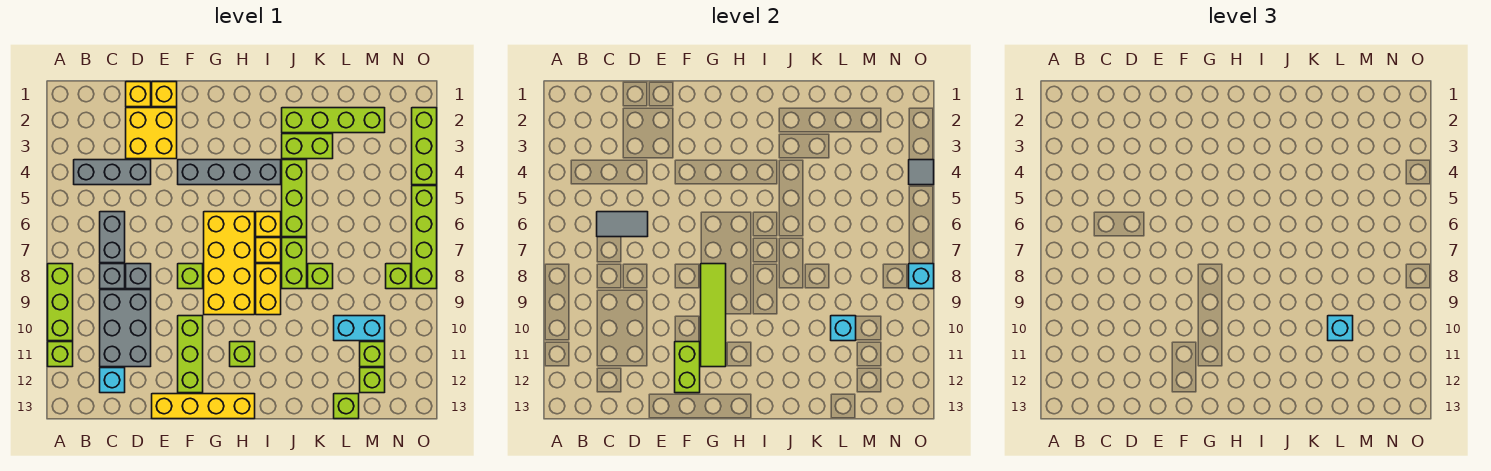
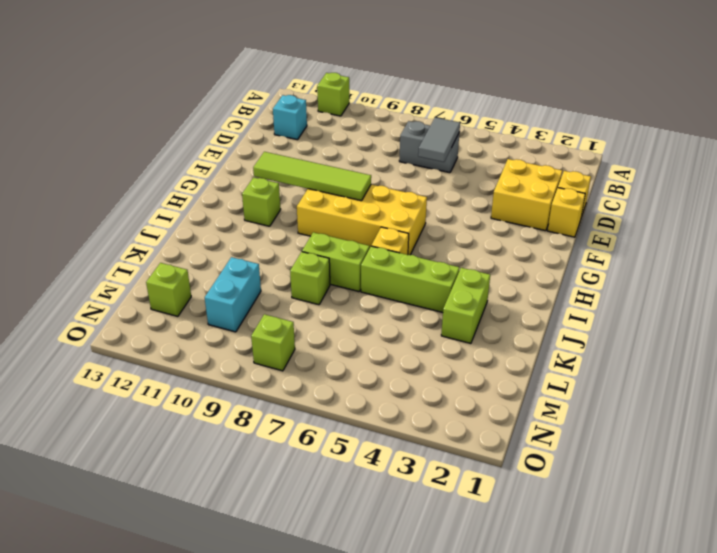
none -> lime 1x3 brick [48,264,73,341]
none -> grey 1x3 brick [74,160,151,185]
none -> grey 1x1 brick [100,264,125,289]
none -> grey 2x3 brick [100,290,151,367]

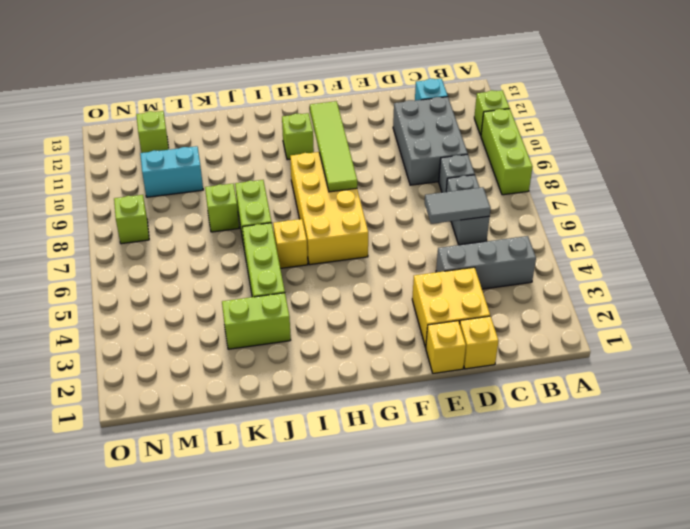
none -> grey 1x1 brick [126,264,151,289]
none -> yellow 1x4 brick [152,394,255,419]
none -> grey 1x4 brick [178,160,281,185]
none -> lime 1x1 brick [178,264,203,289]

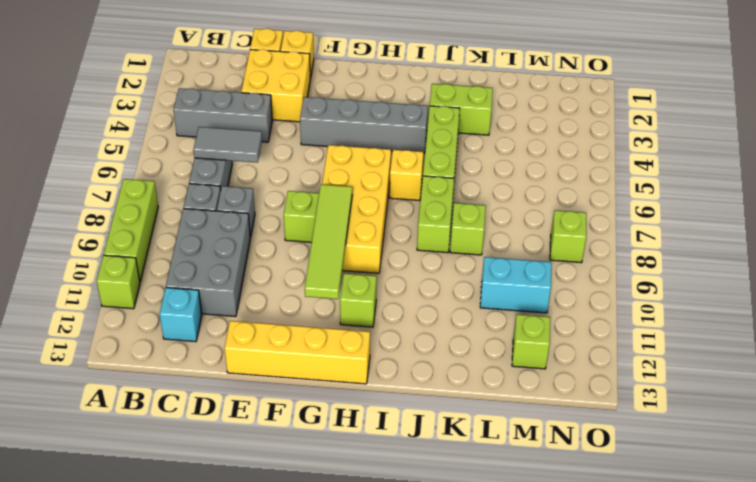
none -> lime 1x3 brick [178,316,203,393]
none -> yellow 1x1 brick [256,238,281,263]
none -> yellow 1x2 brick [256,264,281,315]
none -> lime 1x4 brick [282,108,385,133]

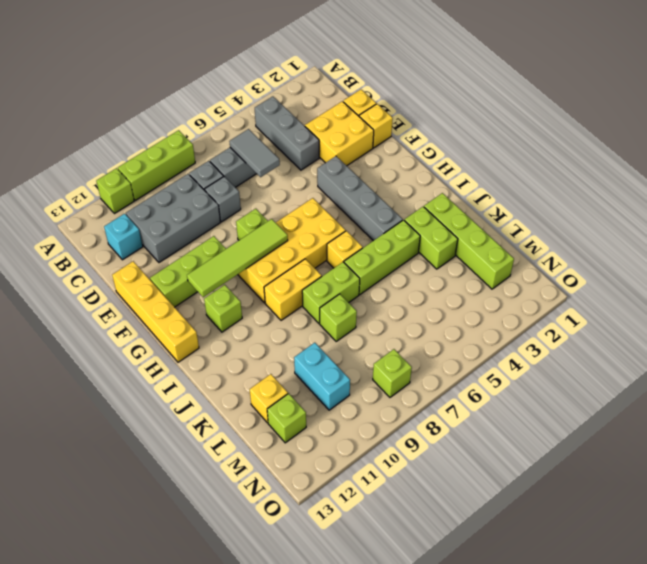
yellow 1x1 brick [250,374,288,423] -> yellow 1x1 brick moved to [256,238,281,263]
none -> lime 1x1 brick [334,394,359,419]
none -> lime 1x1 brick [360,342,385,367]
none -> lime 1x3 brick [412,108,437,185]
none -> lime 1x4 brick [412,186,437,289]

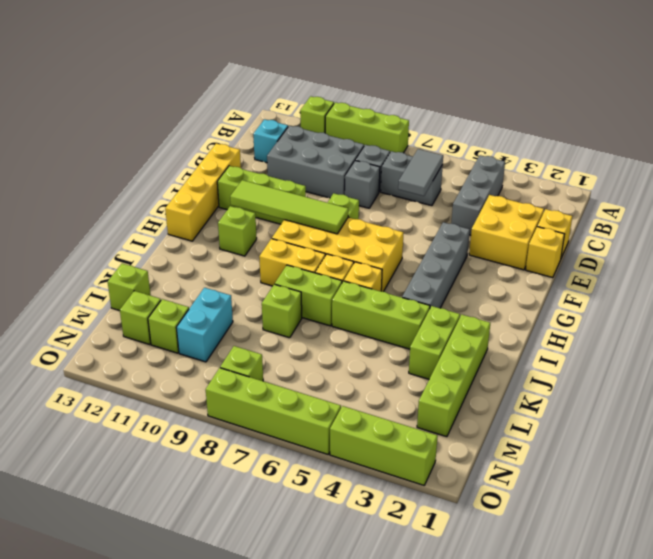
none -> lime 1x2 brick [675,342,700,393]
none -> cyan 1x1 brick [831,316,856,341]
none -> grey 1x1 tile [909,160,934,185]
none -> cyan 1x1 brick [909,264,934,289]

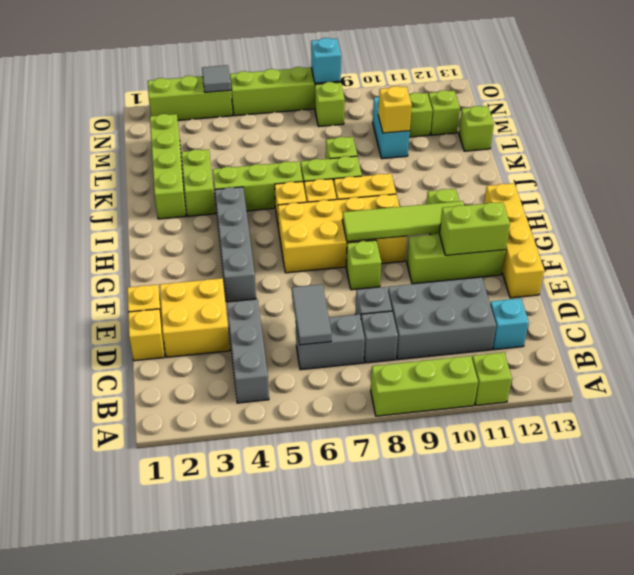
yellow 1x1 brick [378,86,412,133] -> cyan 1x1 brick [831,316,856,341]
none -> cyan 1x1 brick [1328,316,1353,341]

